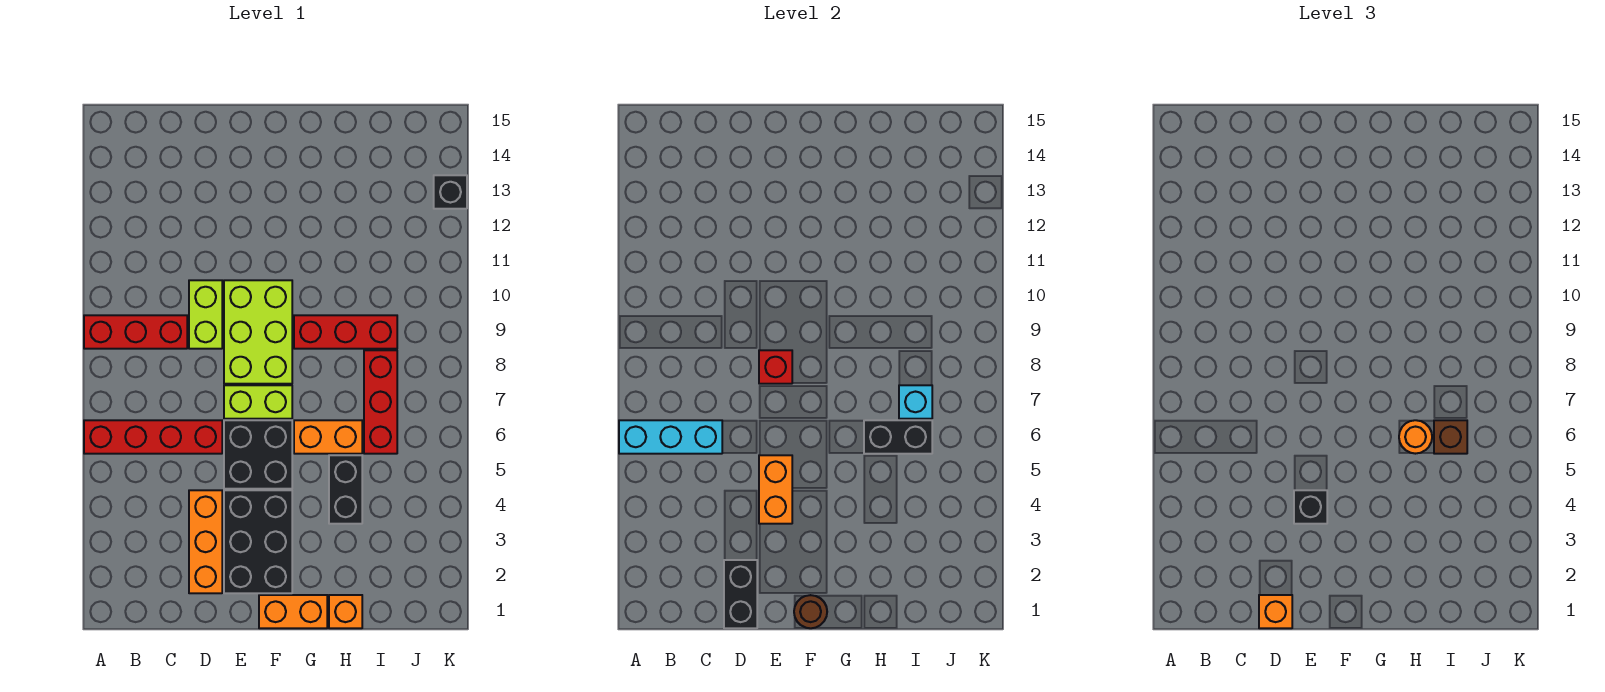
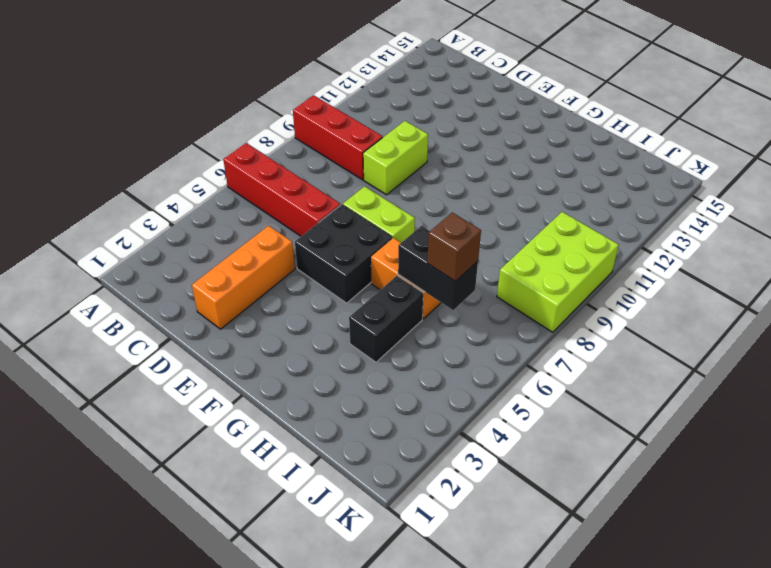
lime 2x3 brick [497,212,619,332] -> lime 2x3 brick moved to [224,280,292,384]
none -> black 2x3 brick [224,490,292,593]
none -> orange 1x2 brick [259,595,327,628]
none -> red 1x3 brick [294,315,397,349]

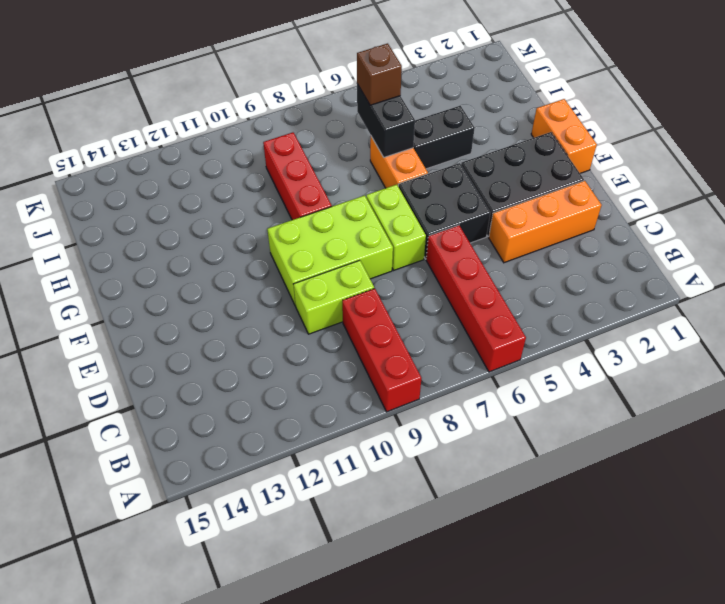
none -> orange 1x1 brick [329,595,362,628]
none -> red 1x3 brick [364,350,397,454]
none -> black 1x1 brick [434,175,467,209]

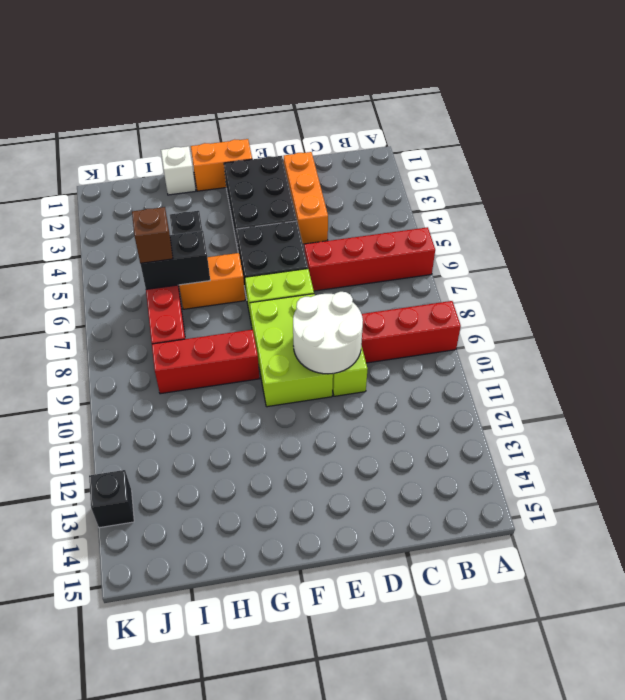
white 2x2 round brick [293,292,363,374] -> none
white 1x1 brick [161,146,196,195] -> orange 1x1 brick [329,595,362,628]
none -> cyan 1x3 brick [619,420,722,454]
none -> black 1x2 brick [724,560,757,628]
none -> orange 1x2 brick [759,455,792,524]

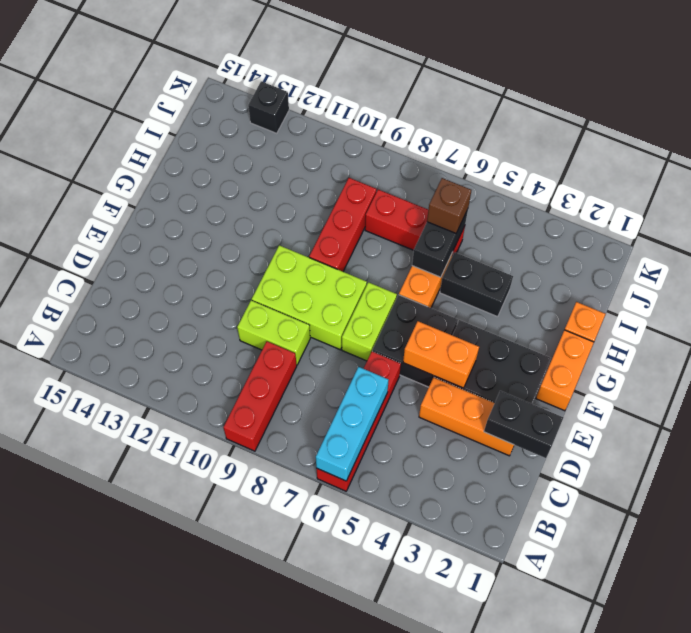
none -> red 1x1 brick [759,350,792,384]
none -> brown 1x1 round brick [794,595,827,628]
none -> cyan 1x1 brick [899,385,932,419]

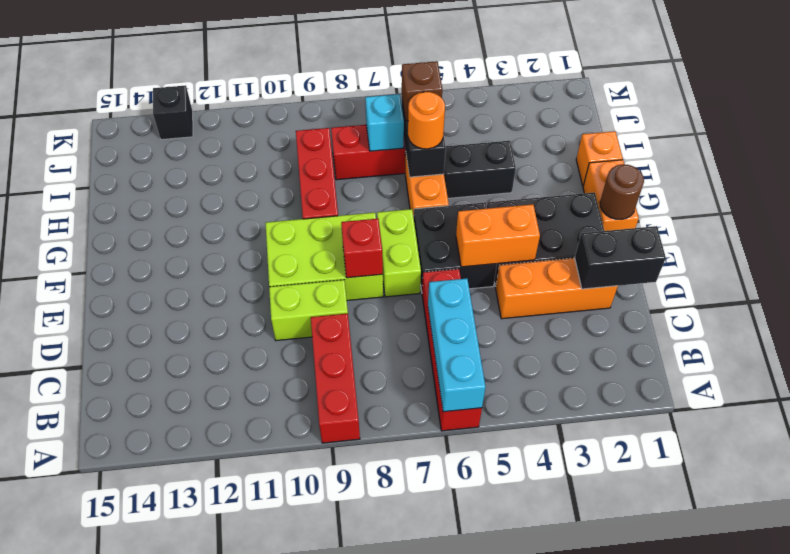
none -> orange 1x1 brick [1259,595,1292,628]
none -> black 1x1 brick [1294,490,1327,524]

